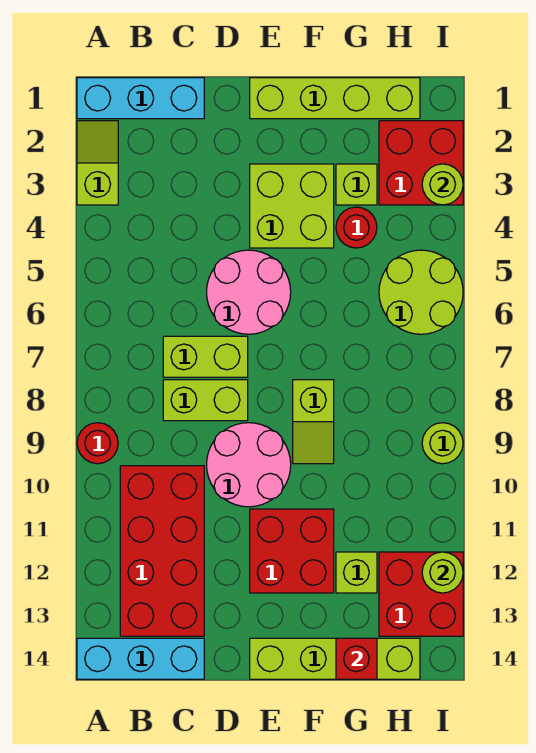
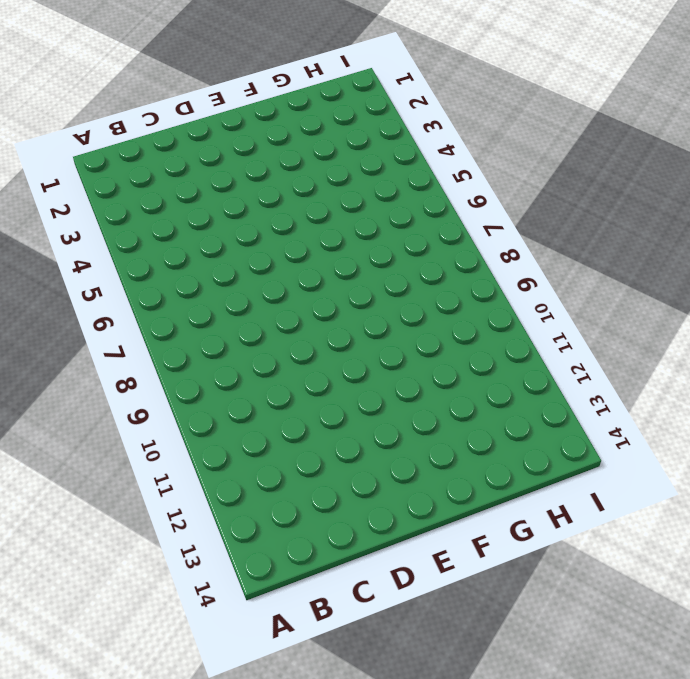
none -> cyan 1x3 brick [77,78,204,119]
none -> lime 1x2 slope [77,121,118,205]
none -> red 1x1 round brick [77,423,118,464]

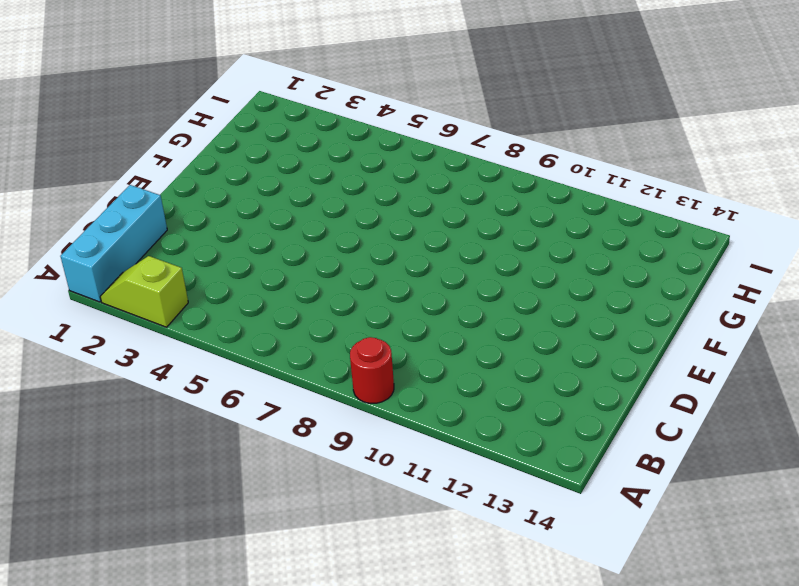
none -> cyan 1x3 brick [77,638,204,679]
none -> red 2x4 brick [120,466,204,636]
none -> lime 1x2 brick [163,336,248,377]

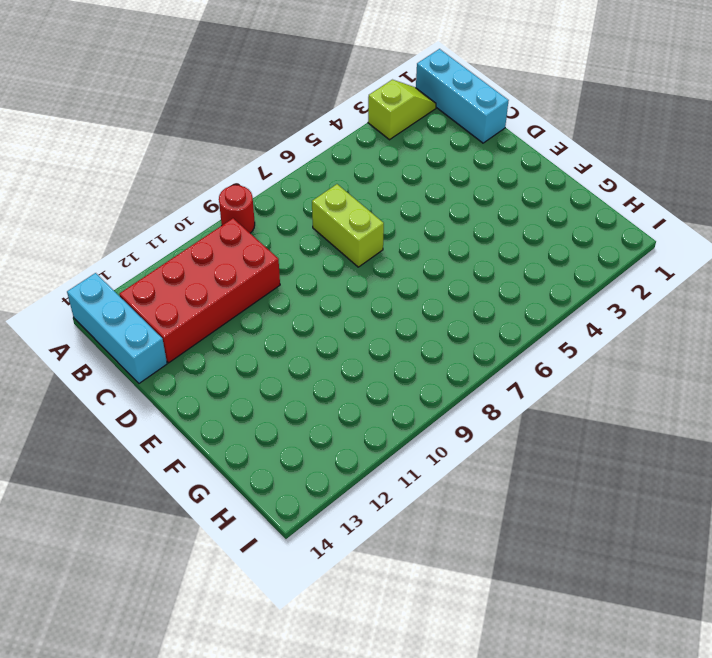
none -> lime 1x2 brick [163,380,248,421]
none -> pink 2x2 round brick [207,250,291,334]
none -> pink 2x2 round brick [207,423,291,507]

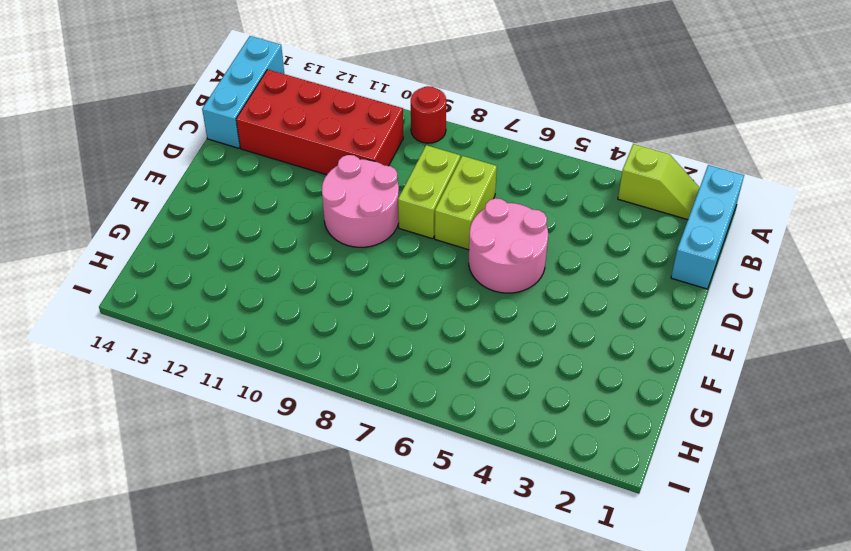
none -> lime 1x4 brick [250,78,420,119]
none -> lime 2x2 brick [250,164,334,248]
none -> red 2x2 brick [250,509,334,593]

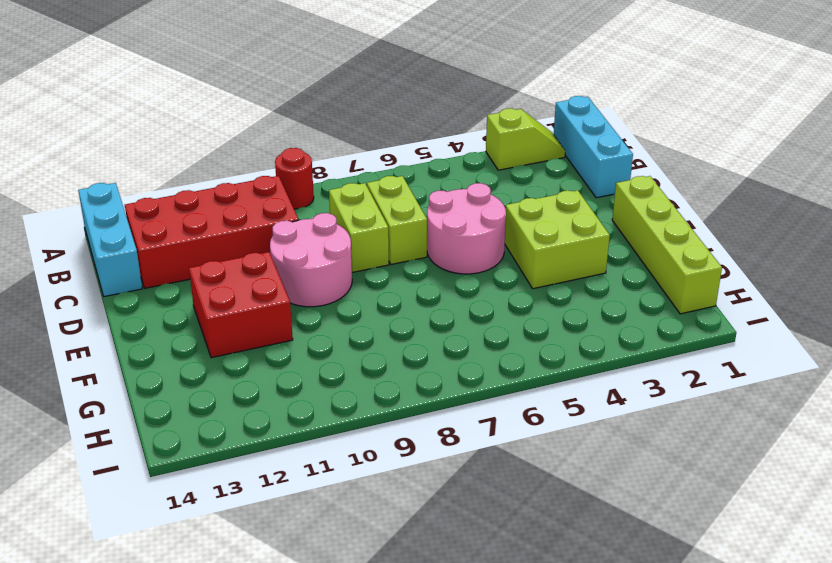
none -> lime 1x4 brick [250,638,420,679]
none -> lime 1x2 slope [293,380,334,464]
none -> lime 1x1 brick [336,164,377,205]

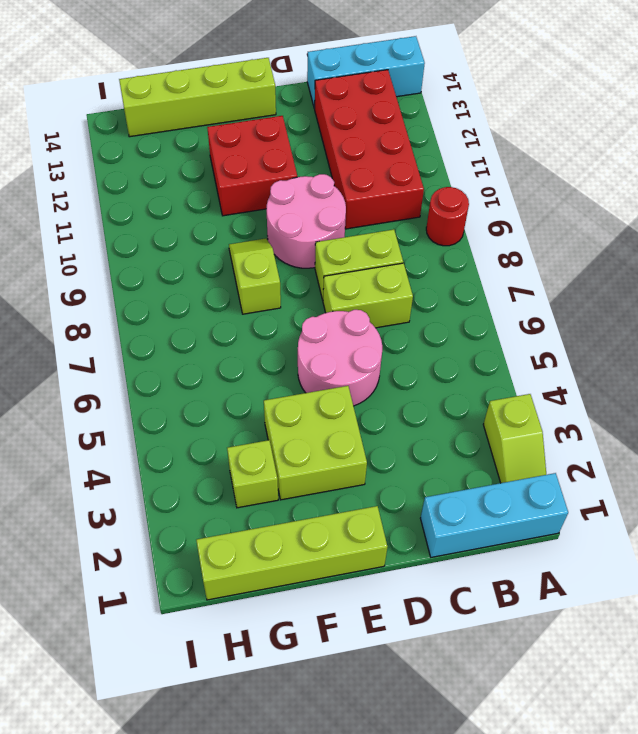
none -> red 1x1 round brick [336,207,377,248]
none -> lime 1x1 brick [336,552,377,593]
none -> red 2x2 brick [379,121,463,205]

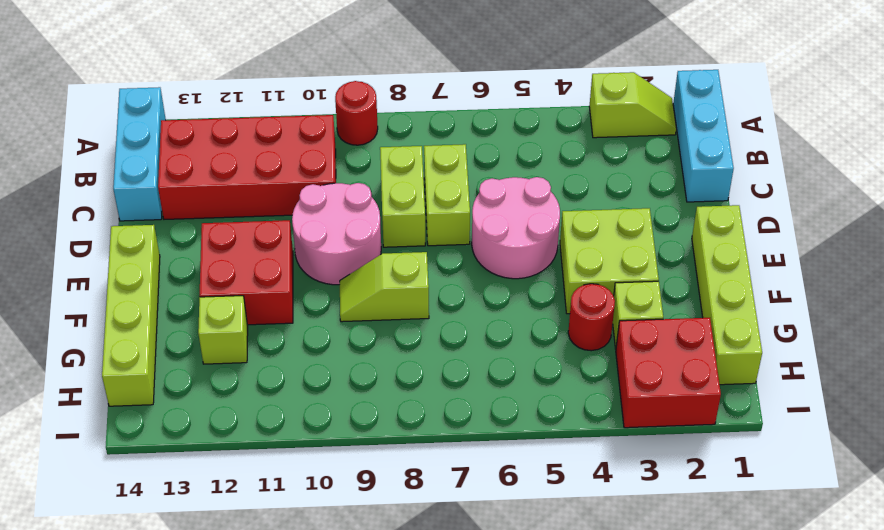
none -> lime 2x2 round brick [379,250,463,334]
none -> red 2x2 brick [379,552,463,636]
none -> lime 1x1 round brick [422,423,463,464]

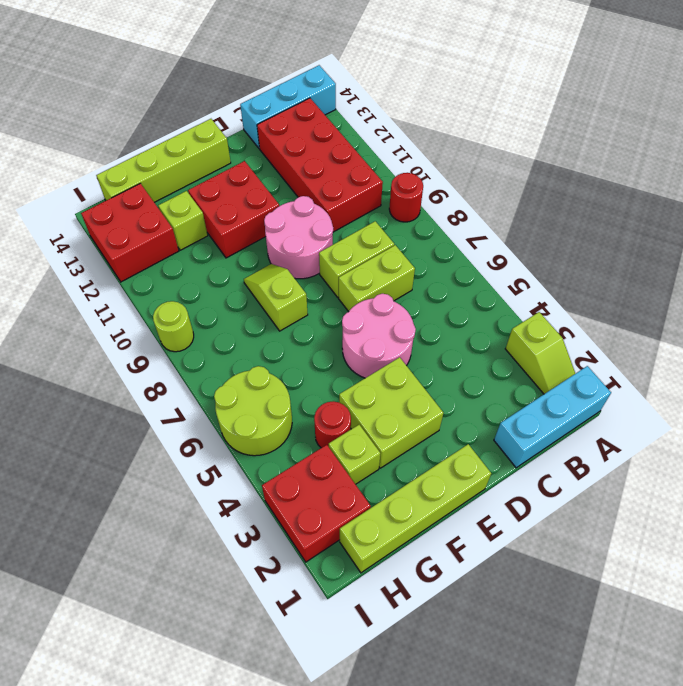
none -> red 1x1 brick [336,638,377,679]
none -> lime 1x1 round brick [422,164,463,205]
none -> lime 1x1 round brick [422,552,463,593]

